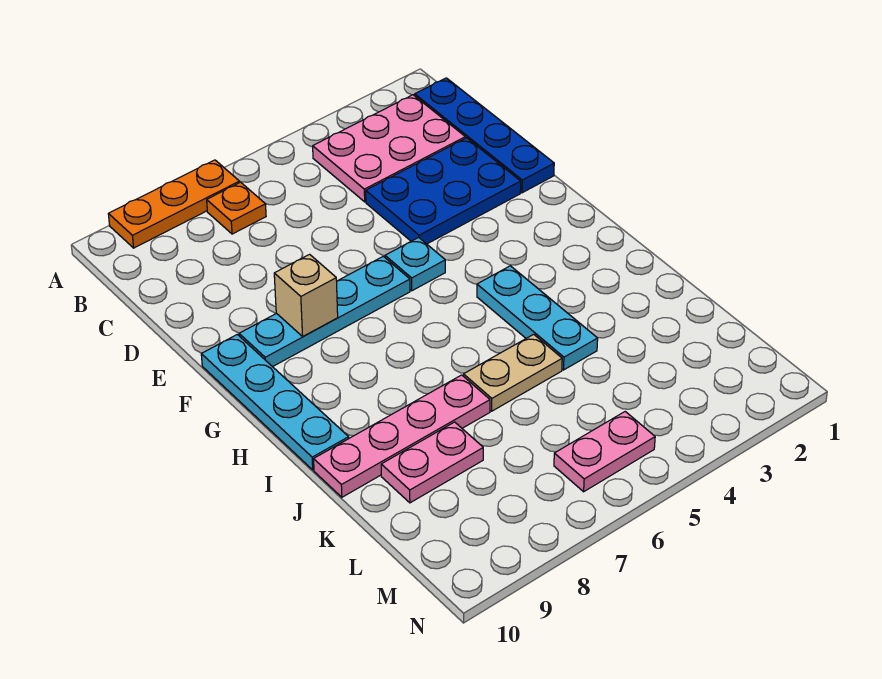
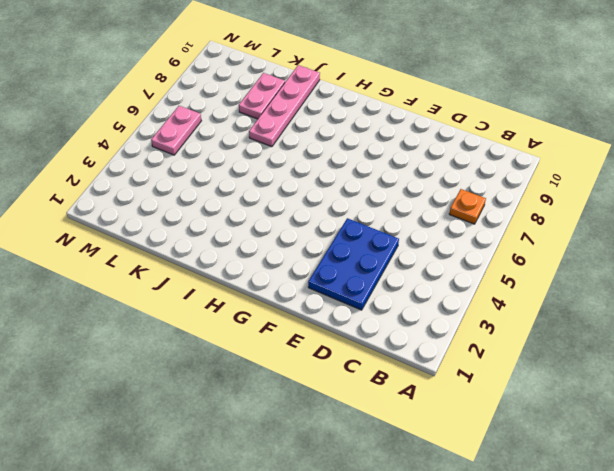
none -> orange 1x3 plate [108,160,240,248]
none -> blue 1x4 plate [414,78,554,193]
none -> pink 2x3 plate [313,95,465,202]

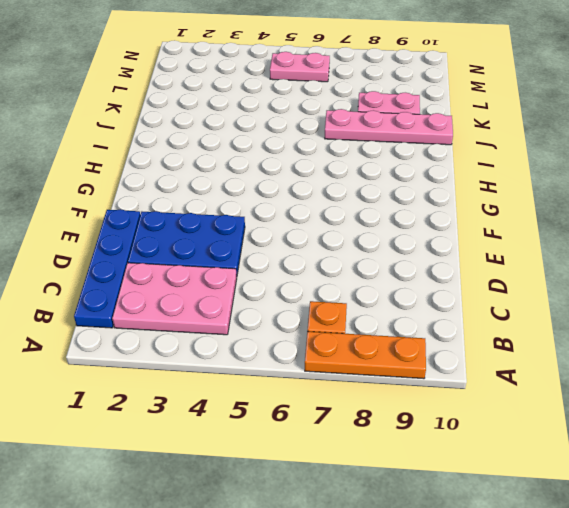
none -> cyan 1x1 plate [385,237,445,291]
none -> cyan 1x4 plate [239,256,410,367]
none -> cyan 1x4 plate [201,335,349,470]

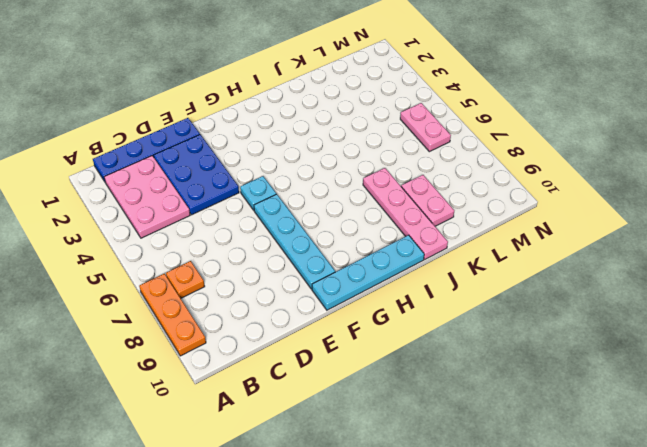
none -> cyan 1x3 plate [477,266,598,370]
none -> tan 1x2 plate [463,334,562,411]
none -> tan 1x1 brick [274,254,338,336]

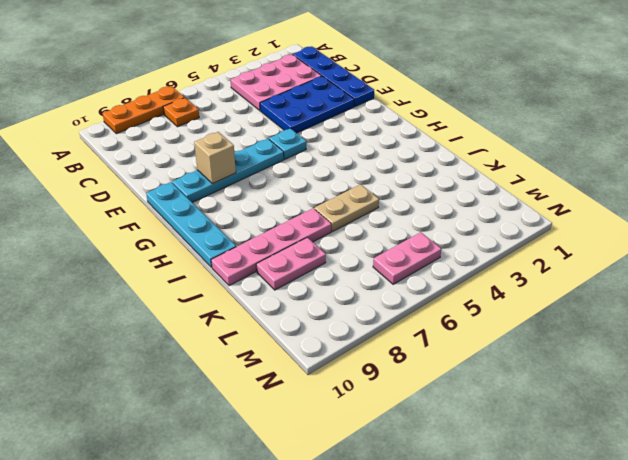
none -> cyan 1x3 plate [477,266,598,370]

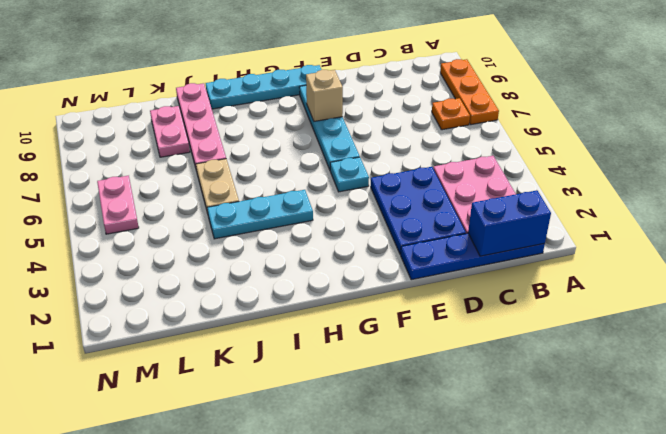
blue 1x2 brick [468,190,551,256] -> none

